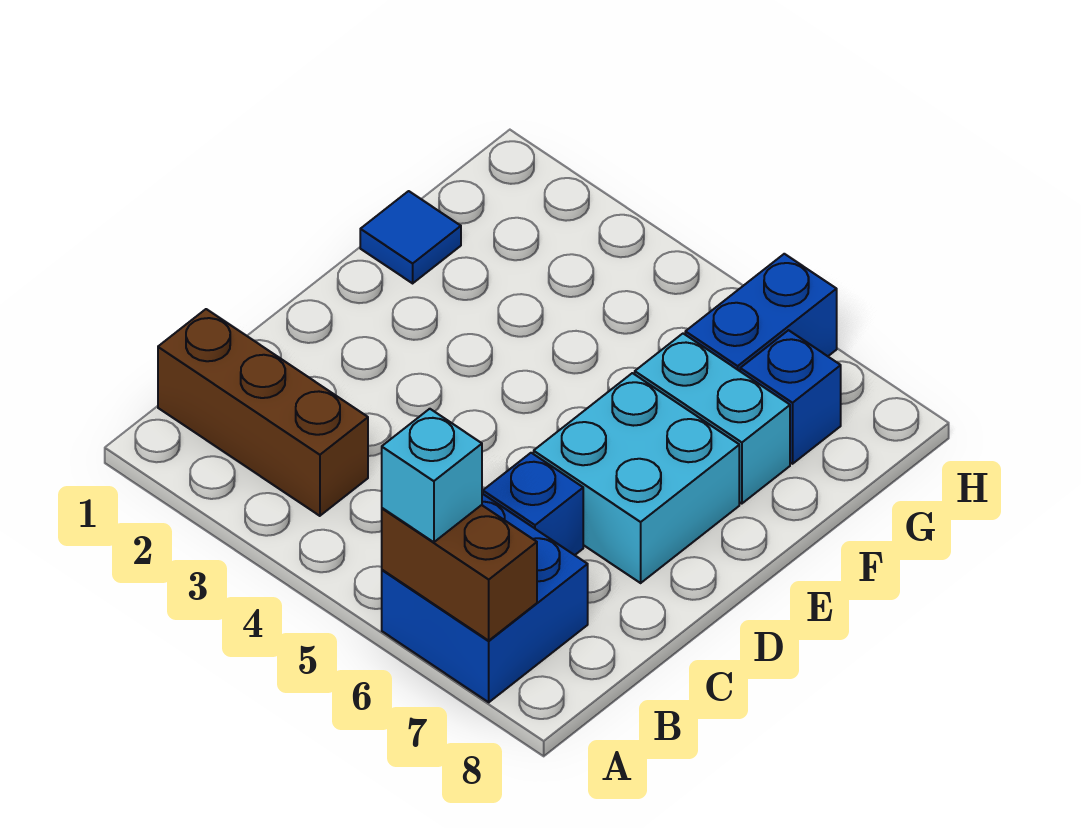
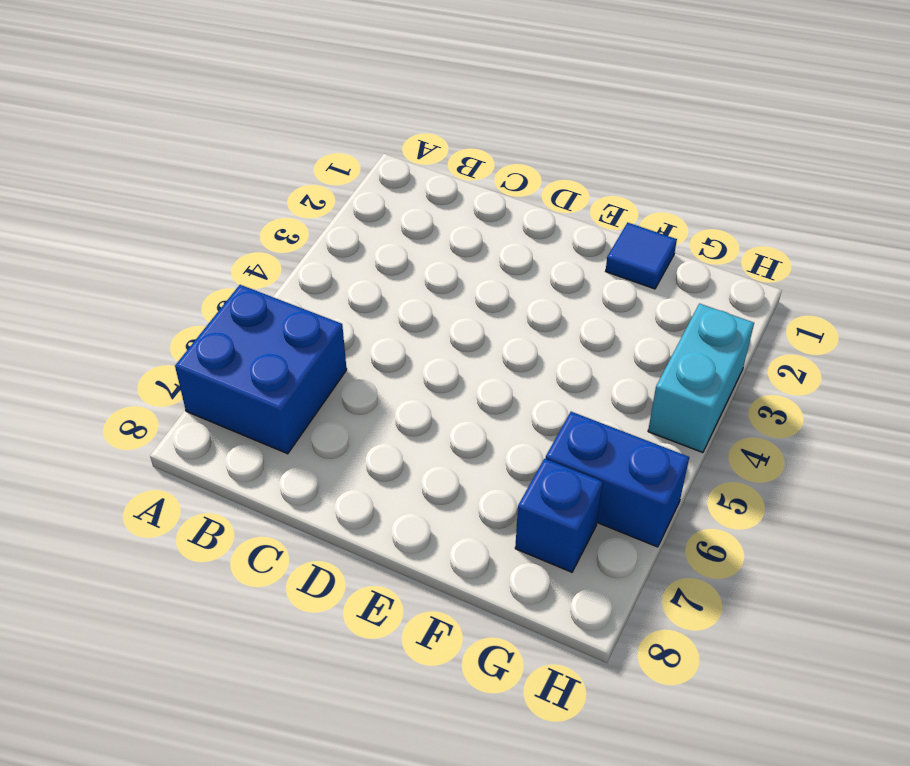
cyan 1x2 brick [648,304,754,453] -> cyan 1x2 brick moved to [635,334,790,504]
none -> brown 1x3 brick [158,309,368,516]
none -> blue 1x1 brick [483,453,583,555]

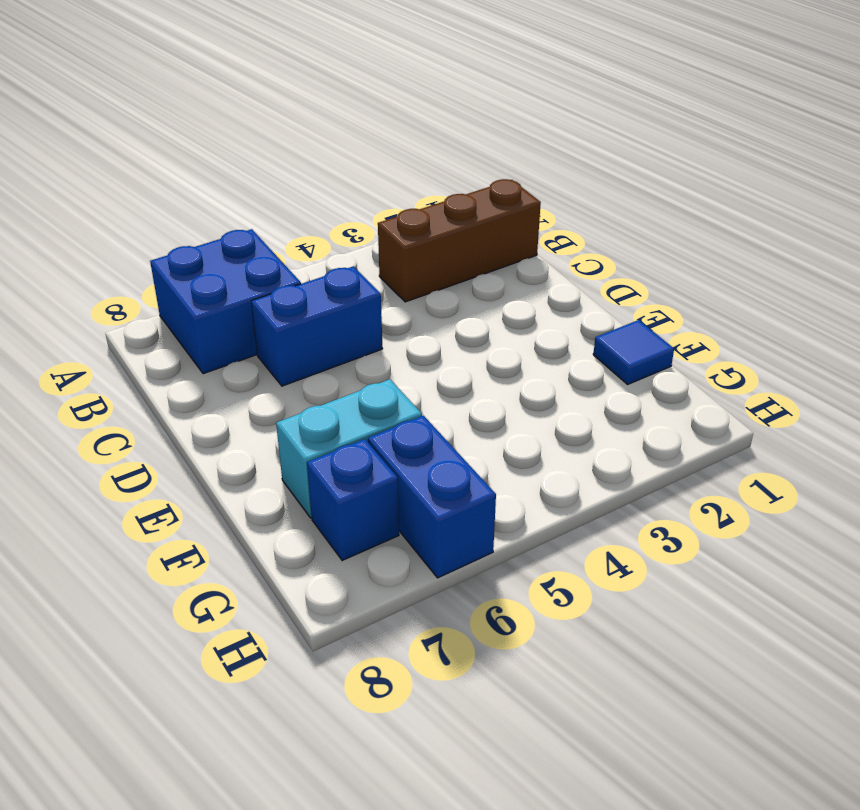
blue 1x2 brick [251,266,383,386] -> blue 1x1 brick [483,453,583,555]
none -> cyan 2x2 brick [534,373,739,583]
none -> brown 1x2 brick [382,505,537,641]

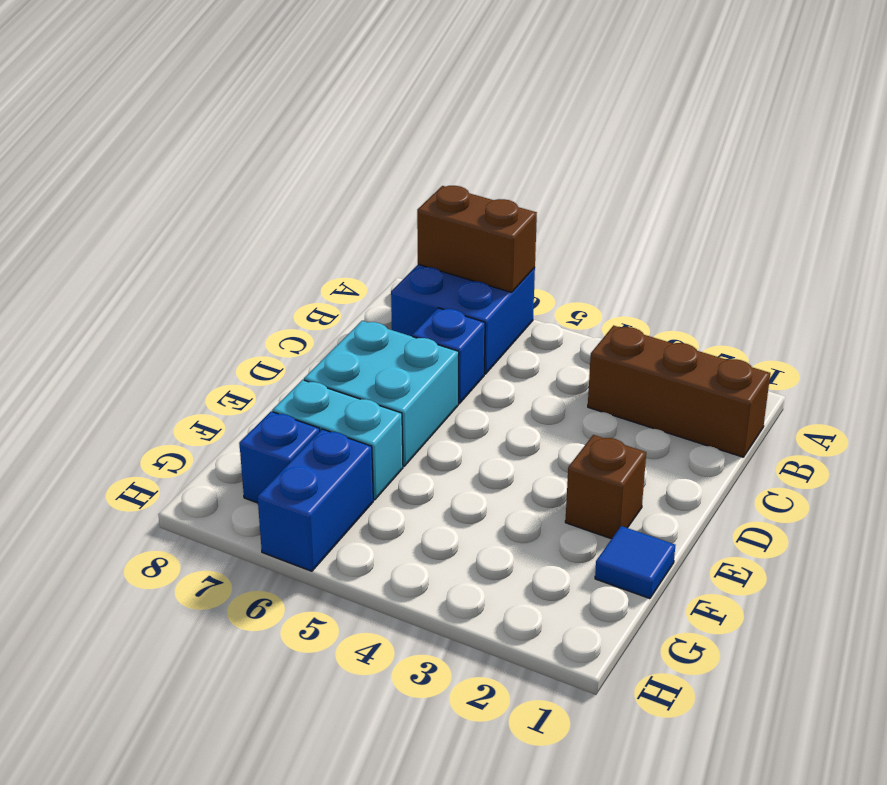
brown 1x1 brick [565,435,646,539] -> none
none -> cyan 1x1 brick [382,409,482,542]

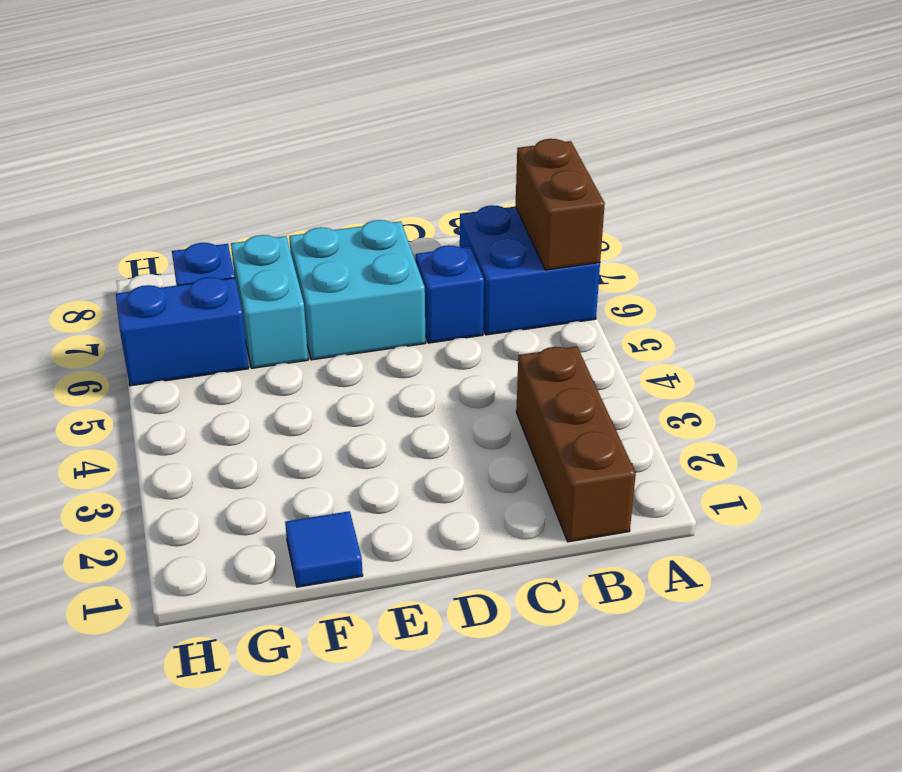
none -> cyan 1x1 brick [382,409,482,542]

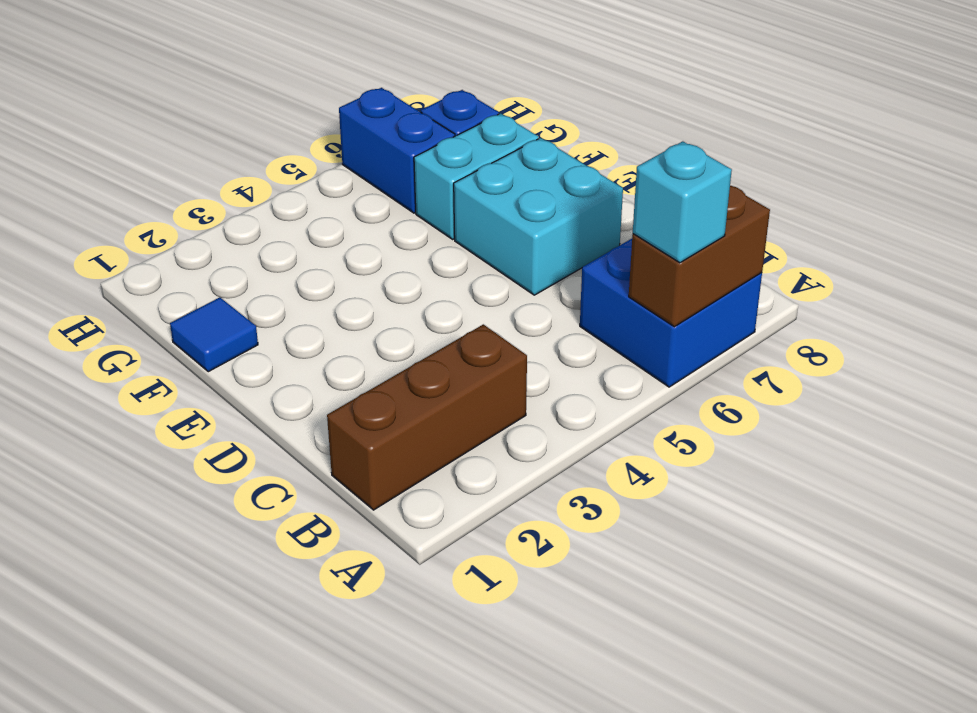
none -> blue 1x1 brick [483,453,583,555]

